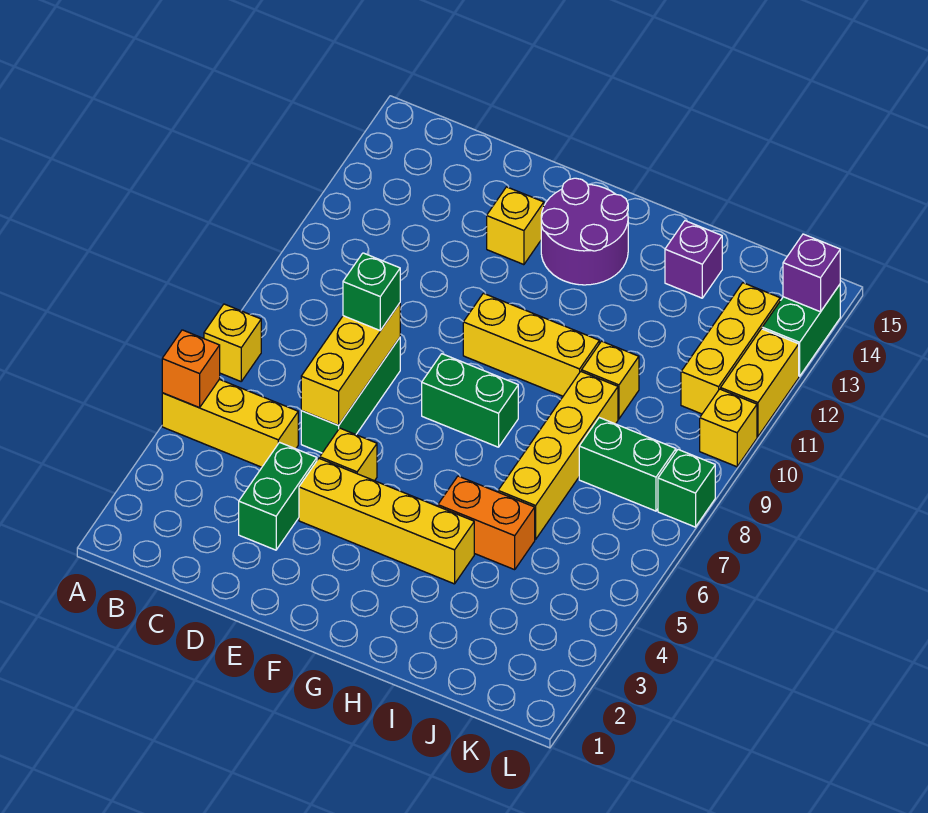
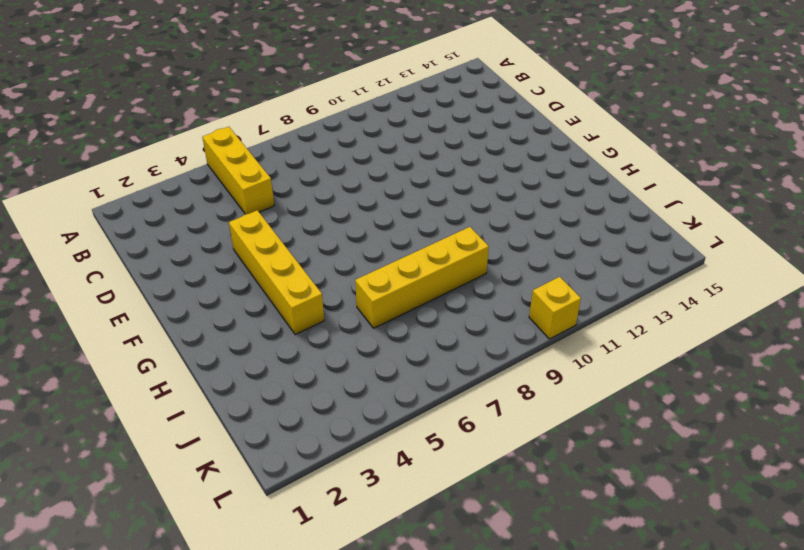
none -> yellow 1x1 brick [204,304,261,381]
none -> green 1x2 brick [239,442,317,550]
none -> green 1x3 brick [301,338,400,453]

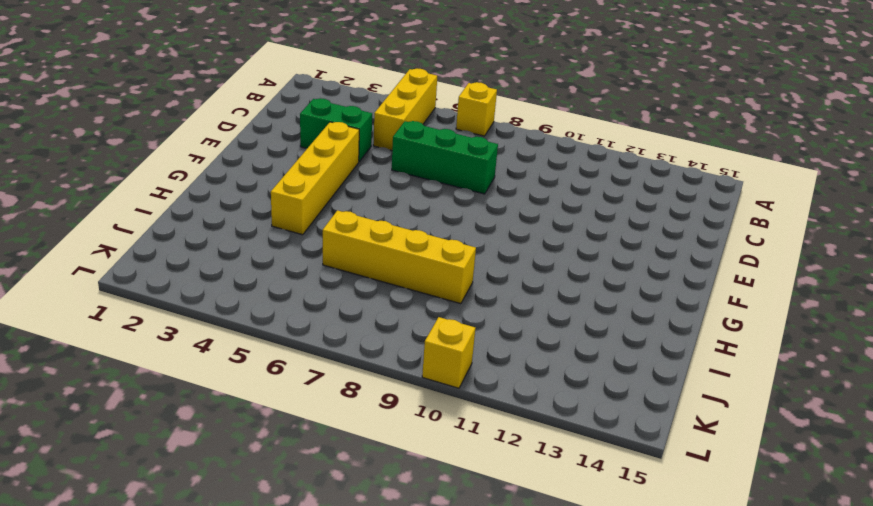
none -> yellow 1x1 brick [320,428,377,481]
none -> yellow 1x1 brick [487,187,544,265]
none -> green 1x2 brick [422,354,518,447]

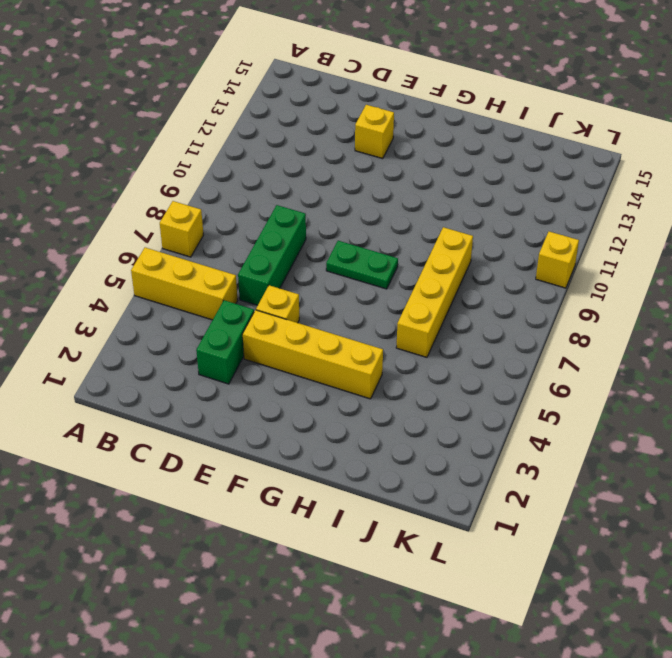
green 1x2 plate [326,241,398,289] -> green 1x2 brick [422,354,518,447]
none -> yellow 1x3 brick [463,293,599,396]
none -> purple 2x2 round brick [541,178,628,285]
none -> orange 1x2 brick [438,476,535,570]

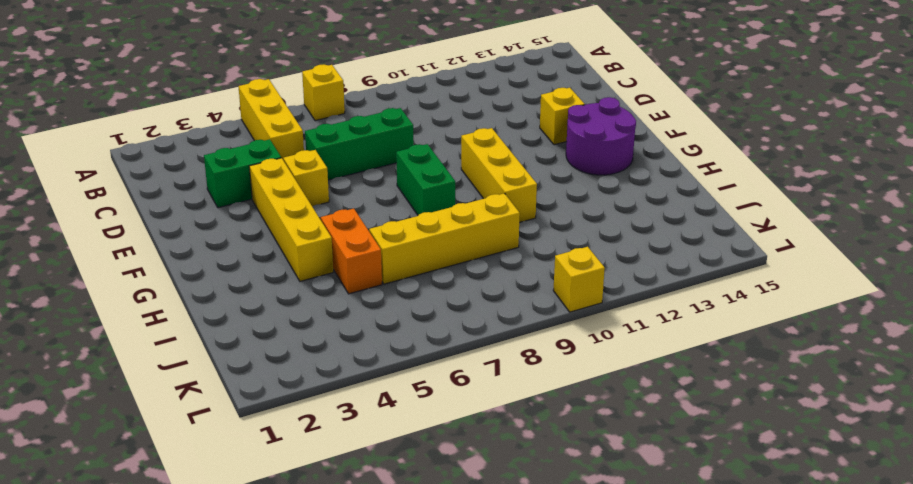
none -> yellow 1x1 brick [582,341,639,419]
none -> purple 1x1 brick [665,221,722,298]
none -> green 1x2 brick [579,418,676,511]

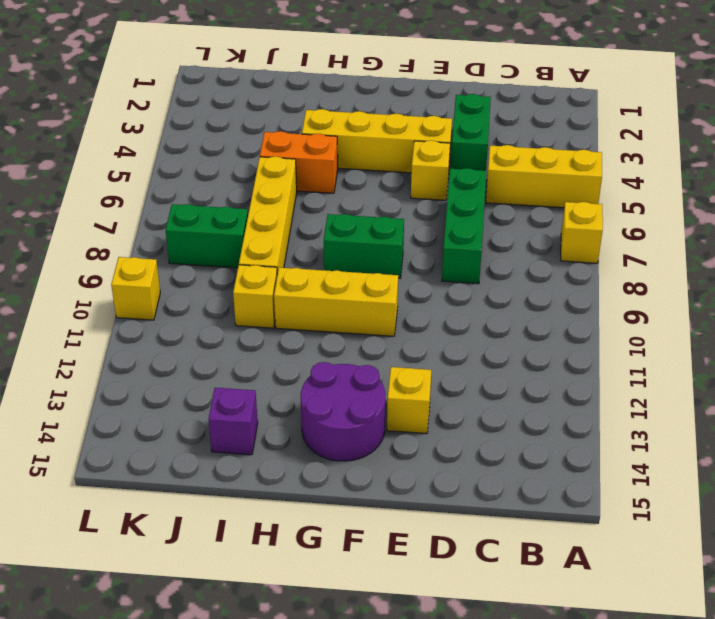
none -> yellow 1x3 brick [681,283,780,414]
none -> green 1x1 brick [658,450,715,527]
none -> yellow 1x2 brick [721,329,799,437]

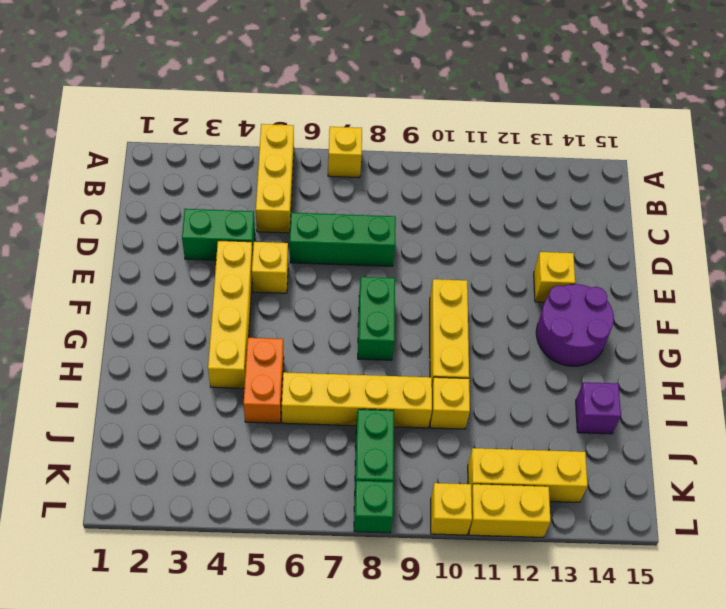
none -> green 1x2 brick [762,285,840,376]
none -> orange 1x1 brick [162,330,220,408]
none -> yellow 1x3 brick [301,303,400,425]

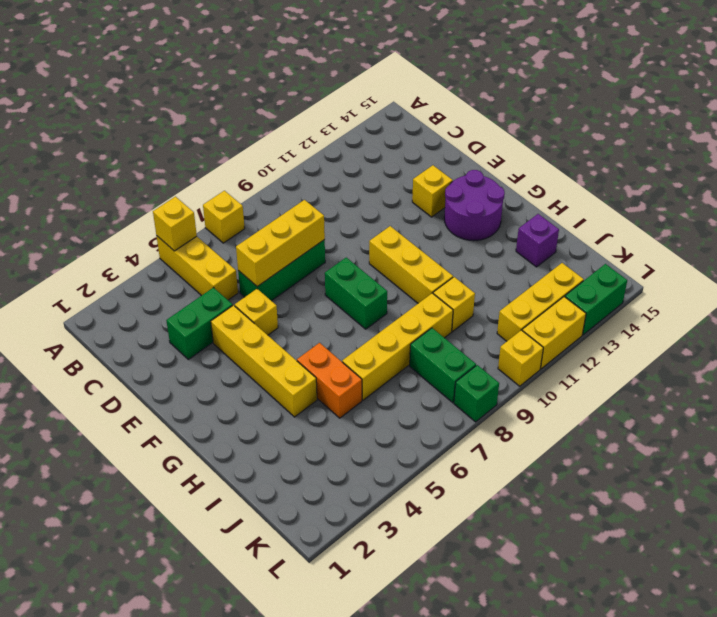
yellow 1x1 brick [153,197,197,251] -> orange 1x1 brick [162,330,220,408]
none -> purple 1x1 brick [783,234,840,312]
none -> green 1x1 brick [343,253,400,330]

